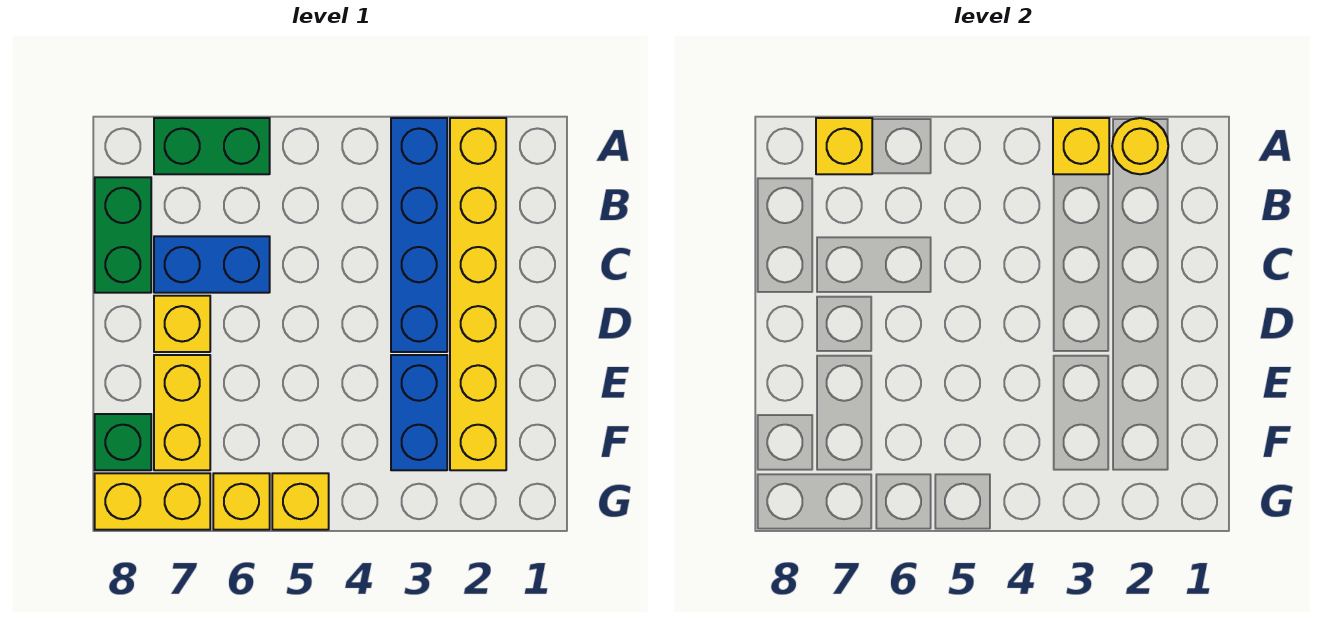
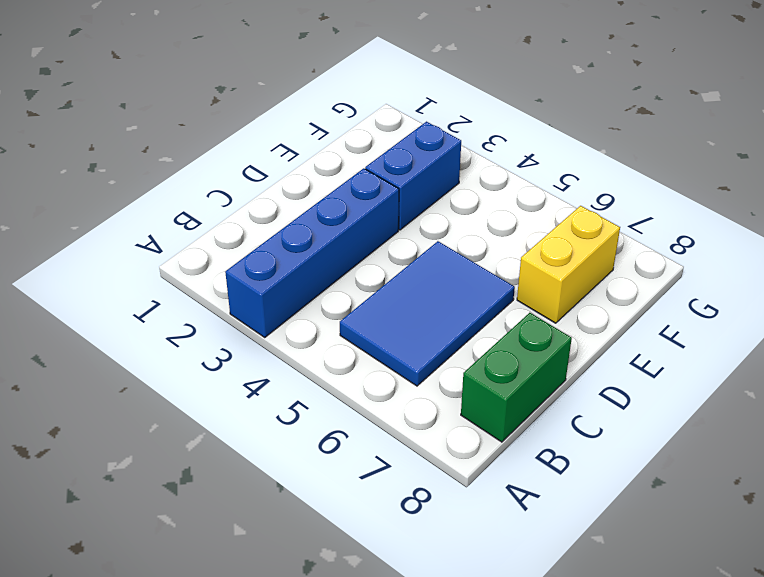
blue 2x3 tile [340,241,515,386] -> blue 1x2 brick [154,236,270,293]
none -> yellow 1x6 brick [450,118,506,470]
none -> green 1x2 brick [154,118,270,174]
none -> yellow 1x1 brick [154,296,210,352]

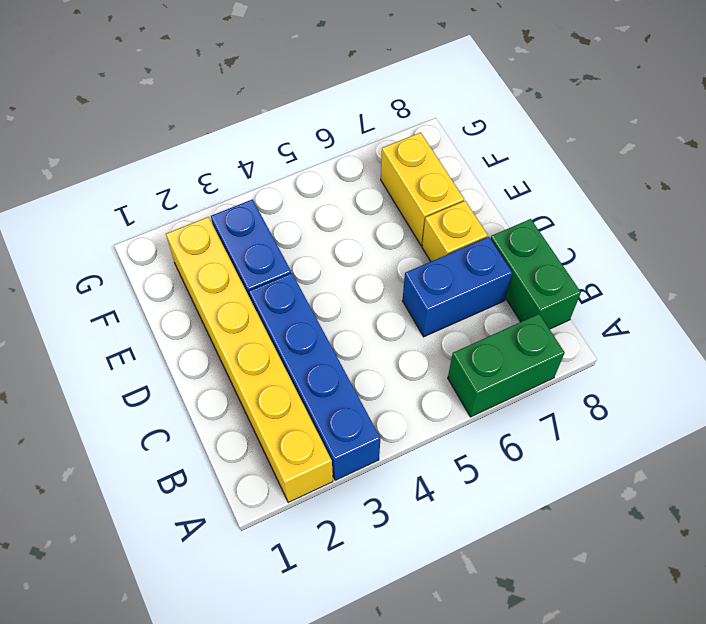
none -> green 1x1 brick [95,414,151,470]
none -> yellow 1x1 brick [272,473,329,530]
none -> yellow 1x1 brick [213,473,270,530]

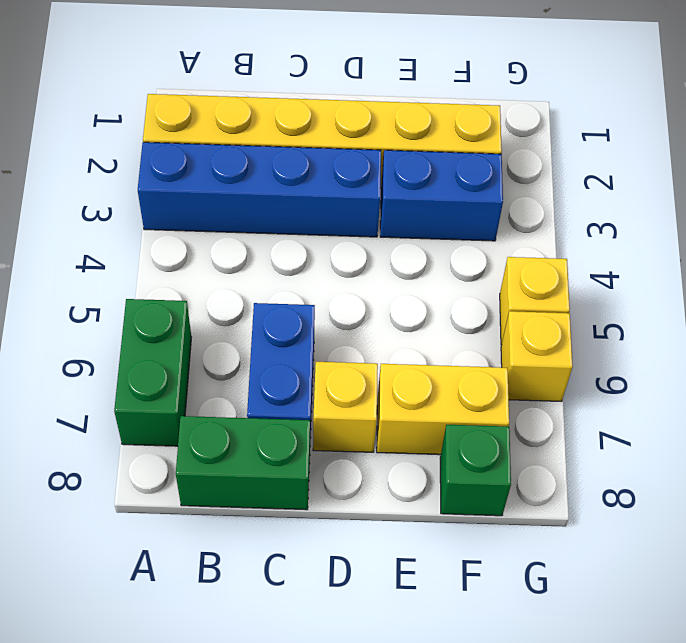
none -> yellow 1x2 brick [95,473,210,530]
none -> yellow 1x1 round brick [1112,118,1168,174]
none -> yellow 1x1 brick [1053,118,1109,174]

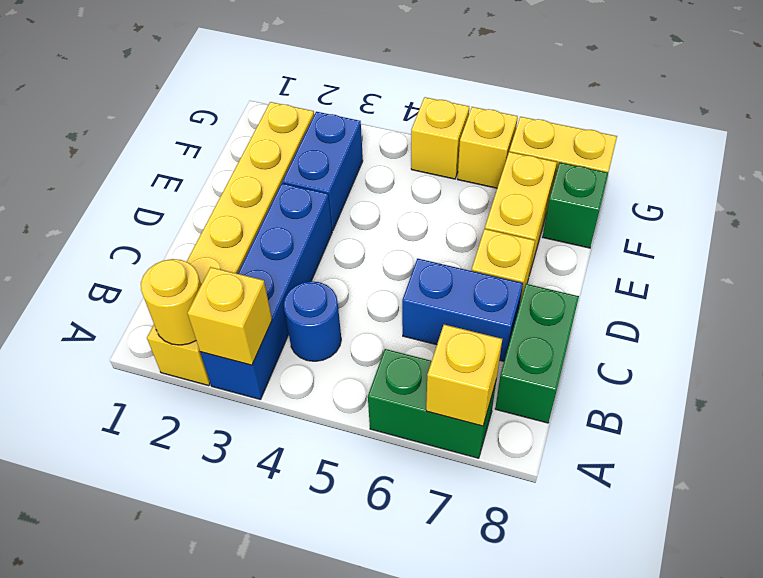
blue 1x1 round brick [284,281,341,361] -> none

